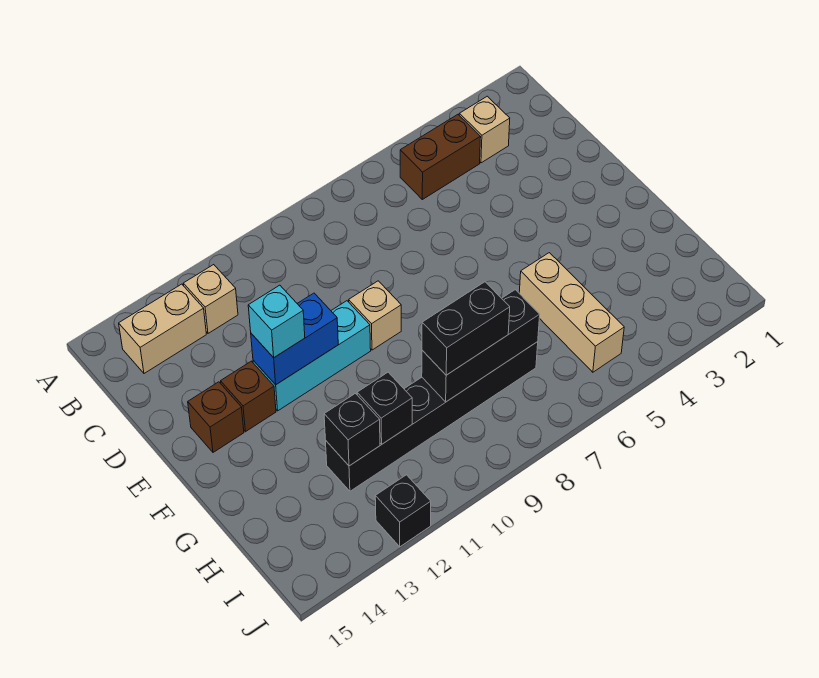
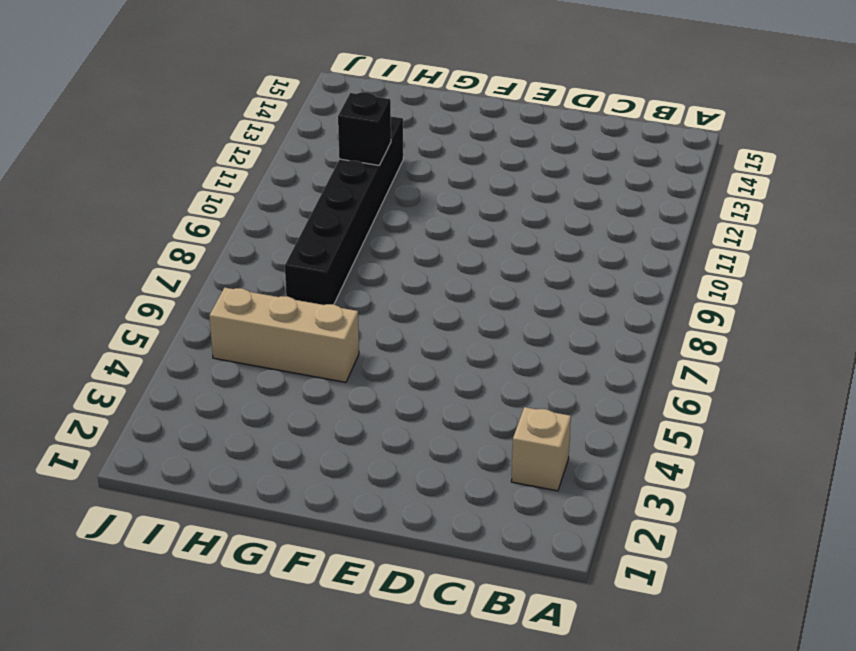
none -> brown 1x2 brick [400,115,481,199]
none -> tan 1x1 brick [183,265,238,333]
none -> tan 1x2 brick [119,284,206,373]

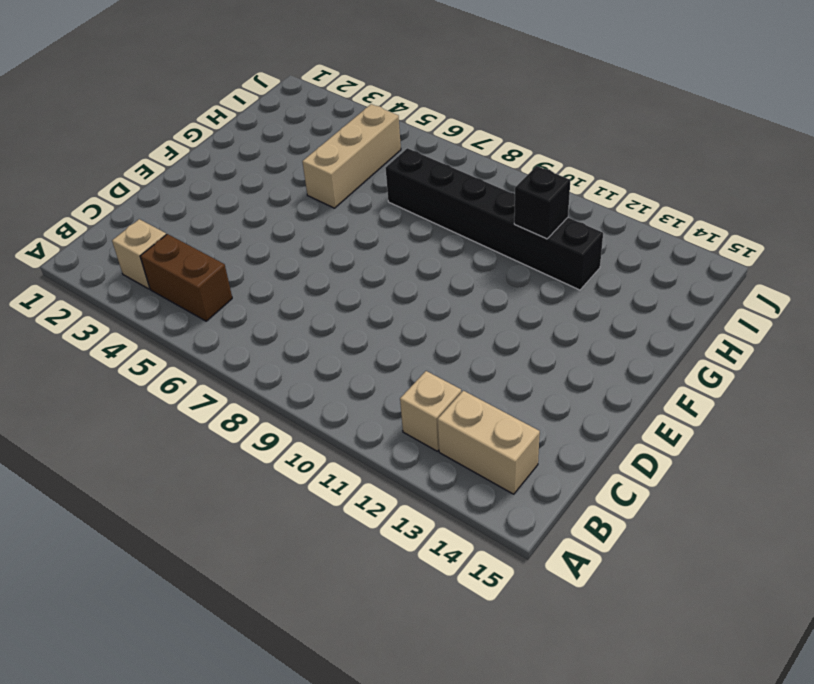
none -> tan 1x1 brick [349,281,401,350]
none -> cyan 1x3 brick [253,301,371,411]
none -> brown 1x1 brick [221,361,276,432]

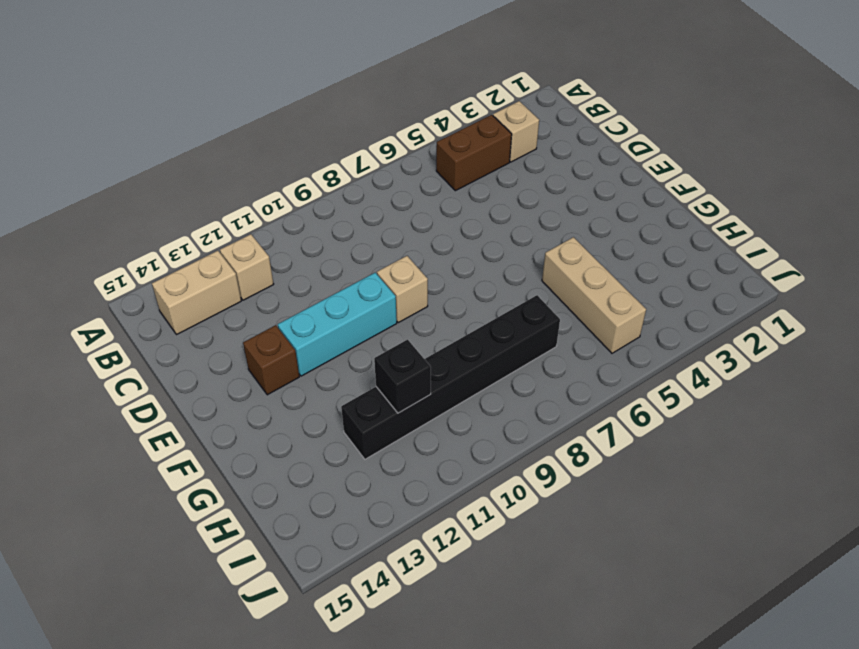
none -> brown 1x1 brick [188,382,244,452]
none -> black 1x1 brick [375,475,431,547]
none -> blue 1x2 brick [251,293,338,385]

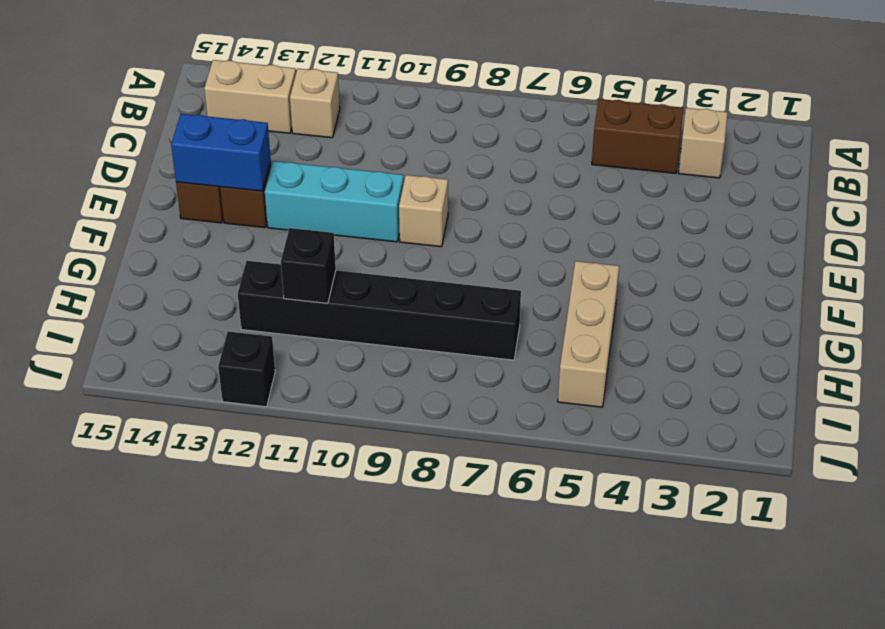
blue 1x2 brick [171,114,271,191] -> blue 1x2 brick moved to [251,293,338,385]
none -> black 1x3 brick [422,290,540,402]
none -> black 1x1 brick [324,394,380,466]
none -> cyan 1x1 brick [248,285,305,358]

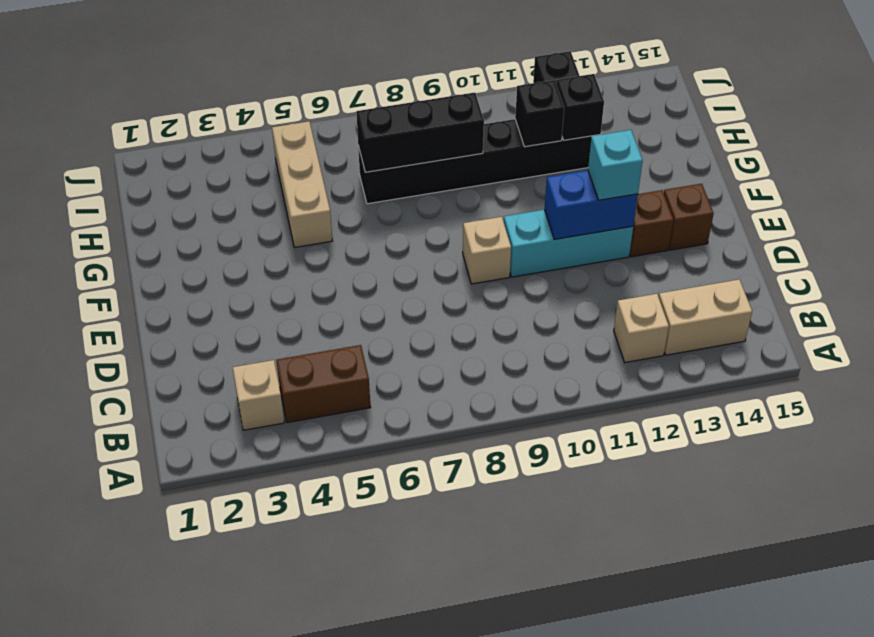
none -> black 1x2 brick [422,282,510,375]

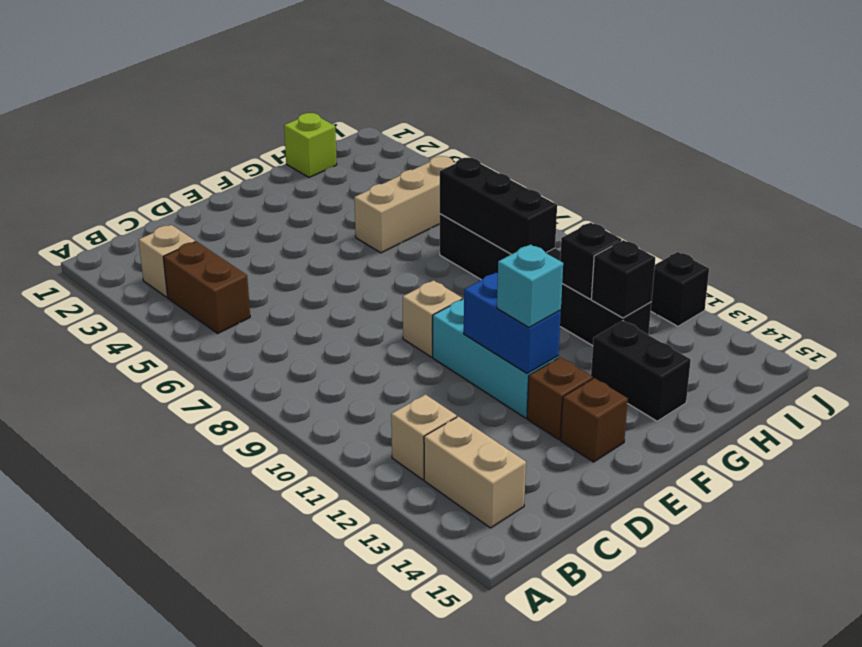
black 1x2 brick [591,321,691,421] -> black 1x2 brick moved to [422,282,510,375]
lime 1x1 brick [284,113,337,177] -> none

